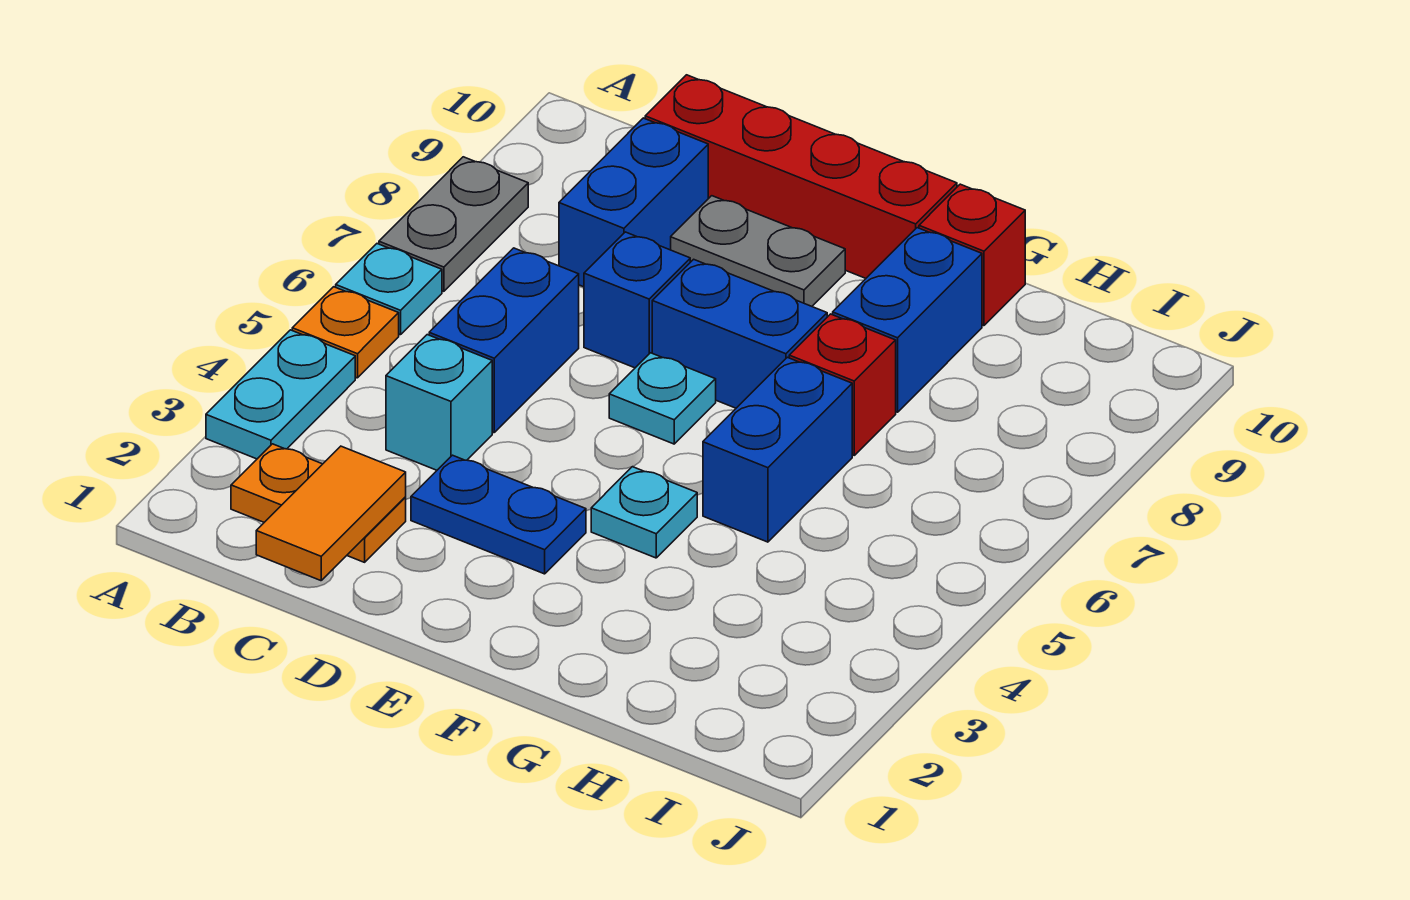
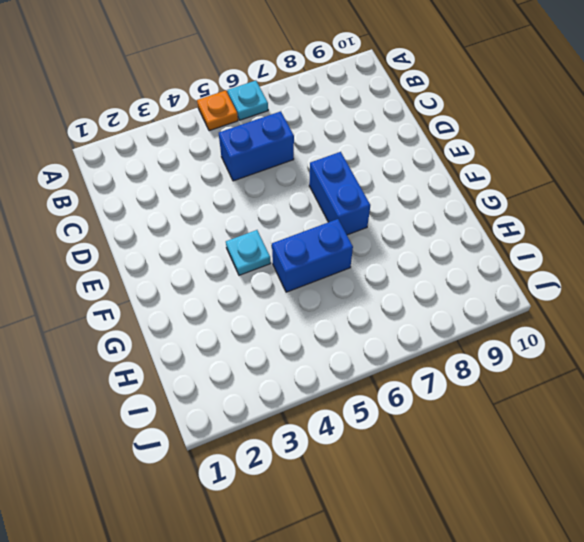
none -> cyan 1x2 plate [206,330,355,459]
none -> grey 1x2 plate [379,157,528,291]
none -> orange 1x2 plate [231,444,406,562]

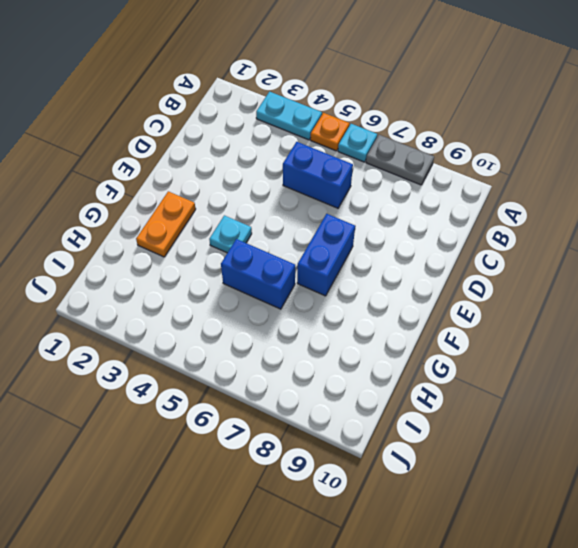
orange 1x2 plate [136,191,196,257] -> orange 1x2 plate moved to [231,444,406,562]
none -> cyan 1x1 brick [386,335,492,470]
none -> blue 1x2 brick [559,118,708,287]
none -> red 1x4 brick [645,75,957,278]

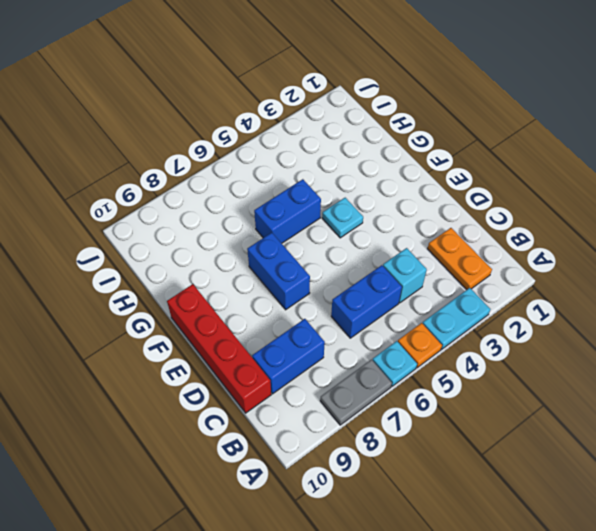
none -> blue 1x2 plate [411,455,586,574]
none -> blue 1x1 brick [584,232,690,368]
none -> grey 1x2 plate [671,196,845,306]

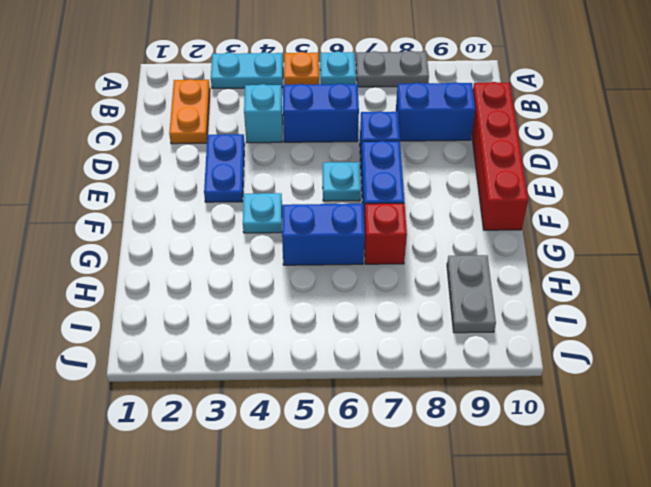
grey 1x2 plate [447,255,496,333] -> grey 1x2 plate moved to [671,196,845,306]
none -> blue 1x2 brick [833,228,982,412]
none -> red 1x1 brick [919,184,1025,326]
none -> orange 1x2 tile [256,446,406,581]

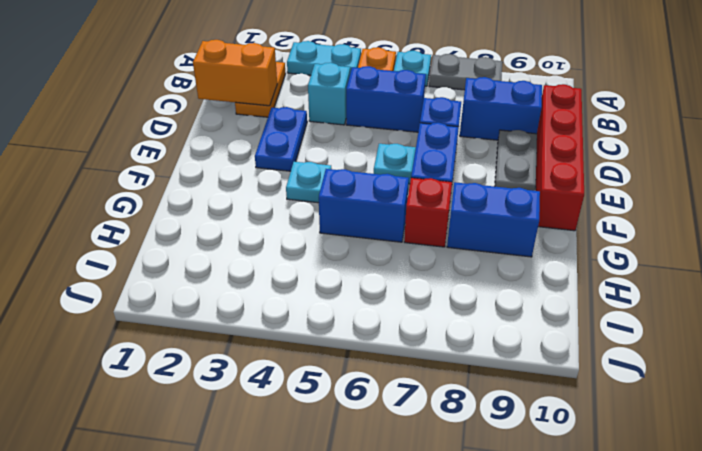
orange 1x2 brick [193,40,277,106] -> orange 1x2 tile [256,446,406,581]
none -> red 1x1 brick [919,184,1025,326]

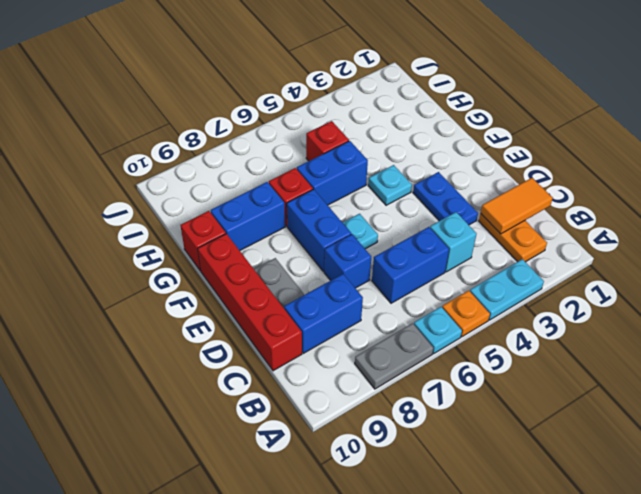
red 1x1 brick [306,121,349,161] -> none

